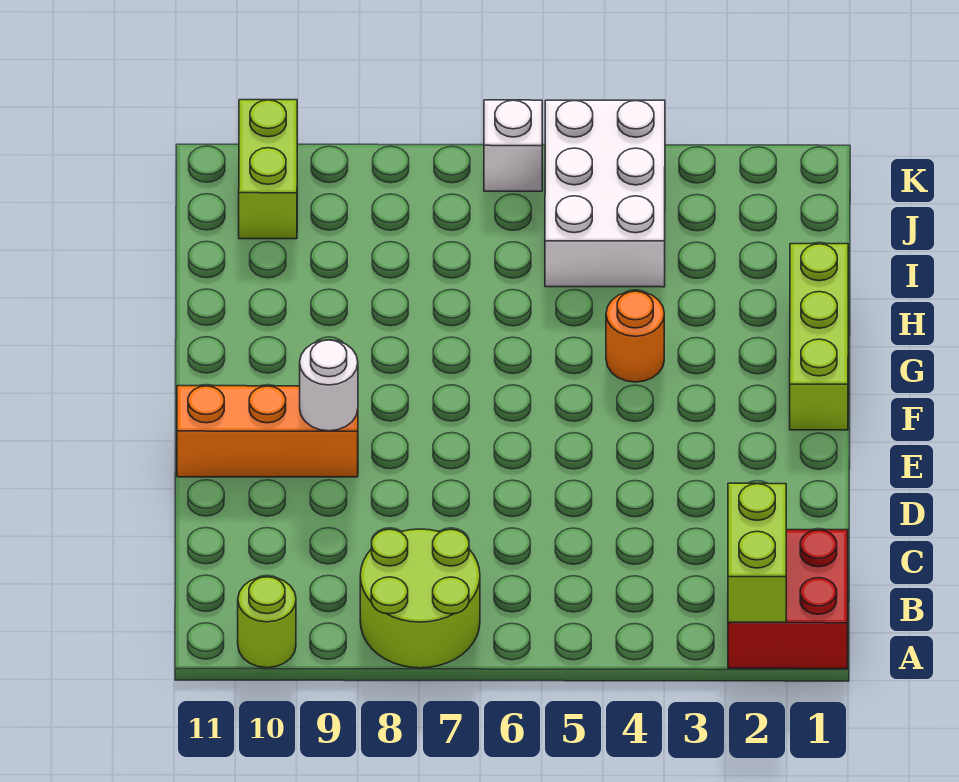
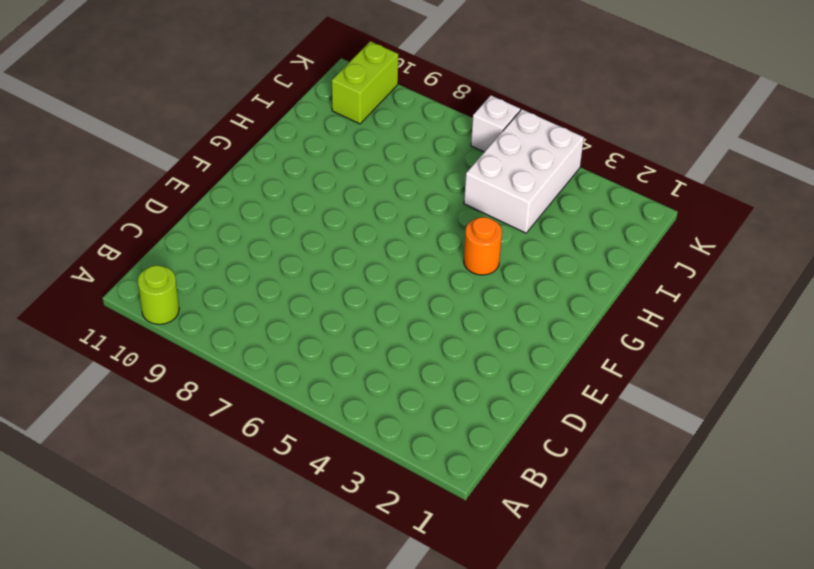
none -> red 2x2 brick [728,530,848,669]
none -> lime 2x2 round brick [360,529,480,668]

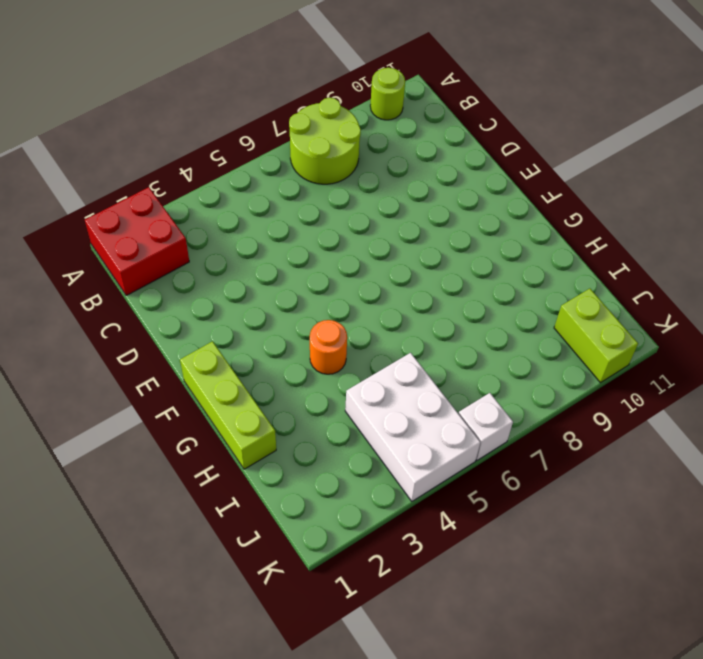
none -> orange 1x3 brick [177,386,358,477]
none -> lime 1x2 brick [728,483,786,622]

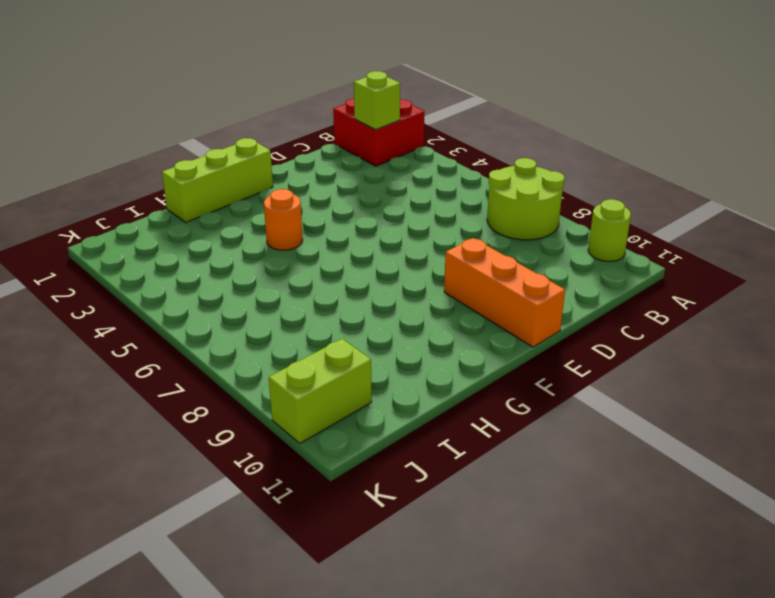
lime 1x1 brick [354,71,400,130] -> lime 1x2 brick [728,483,786,622]
none -> white 2x3 brick [545,100,665,287]
none -> white 1x1 brick [484,100,542,191]

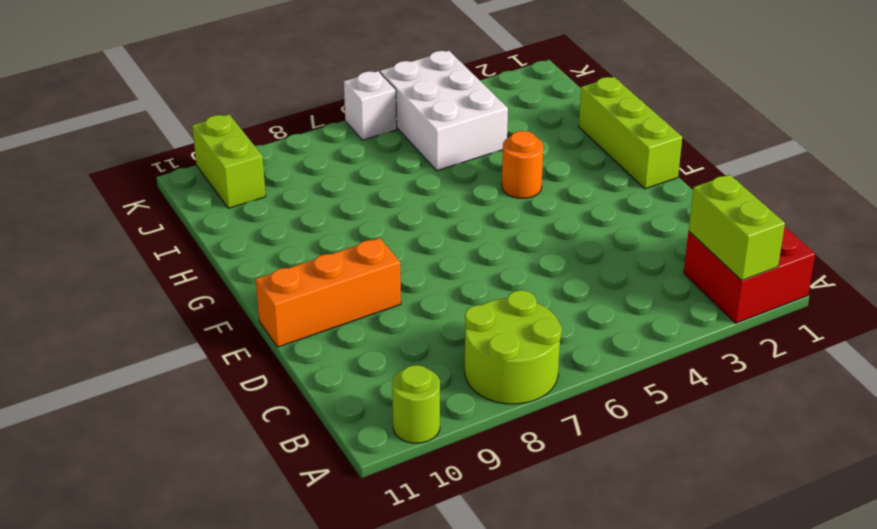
none -> white 1x1 round brick [300,340,358,431]

